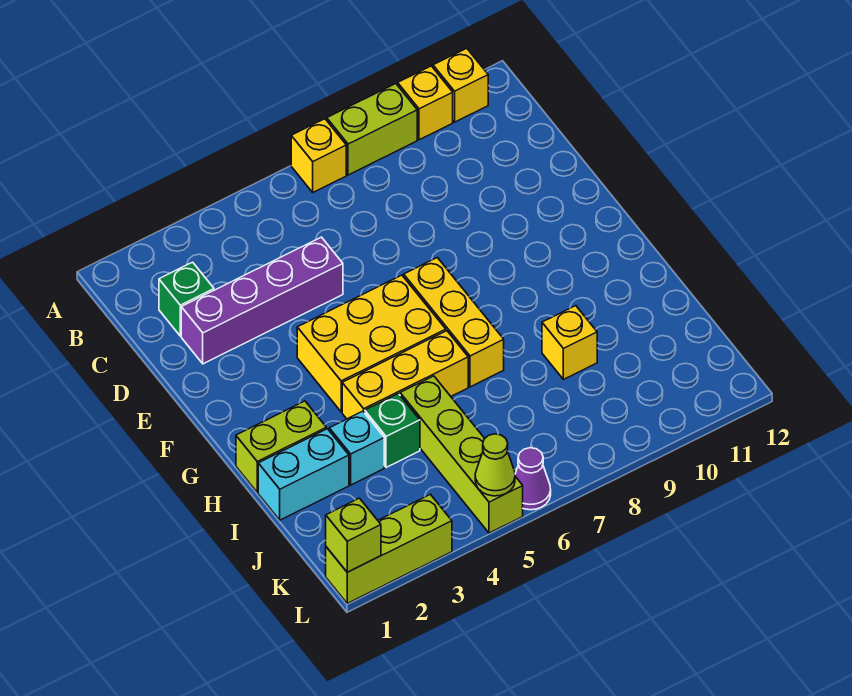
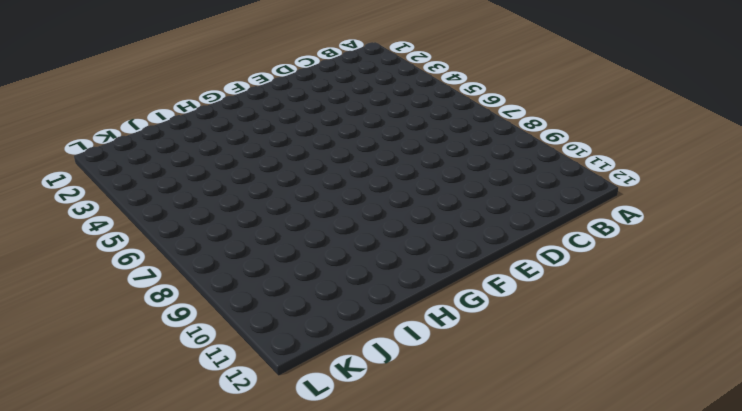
none -> yellow 1x1 brick [291,119,346,192]
none -> lime 1x2 brick [327,84,417,175]
none -> yellow 1x1 brick [398,66,453,140]

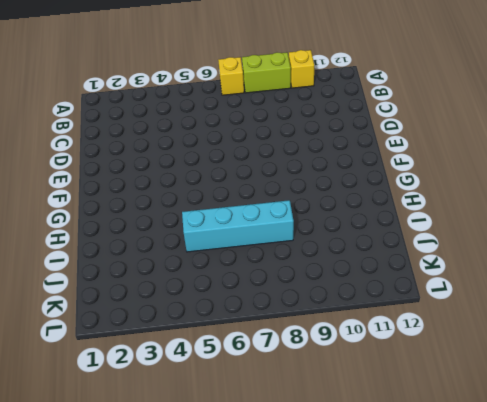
cyan 1x4 brick [182,200,294,252] -> lime 1x4 brick [400,376,523,533]
none -> yellow 1x1 brick [433,48,488,122]
none -> green 1x1 brick [159,262,214,336]
none -> purple 1x4 brick [181,237,343,364]

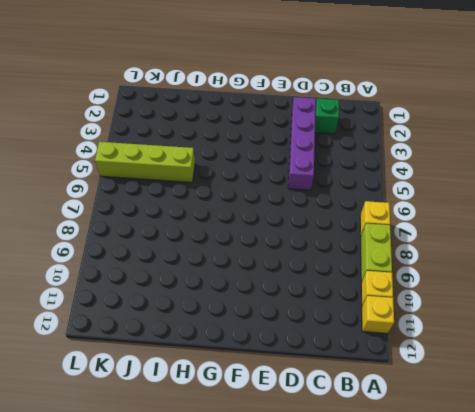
none -> yellow 2x3 brick [297,275,446,412]
none -> yellow 1x3 brick [404,258,504,387]
none -> lime 1x2 brick [236,401,326,492]

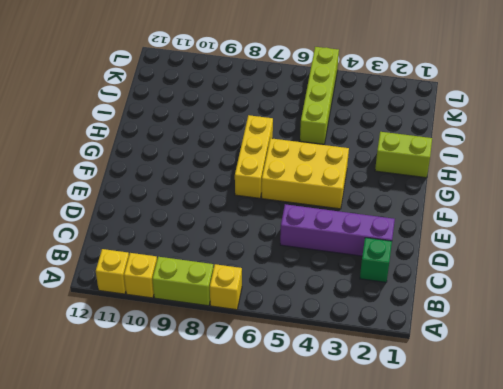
none -> yellow 1x3 brick [342,331,468,419]
none -> cyan 1x2 brick [258,429,349,520]
none -> cyan 1x1 brick [329,411,384,485]

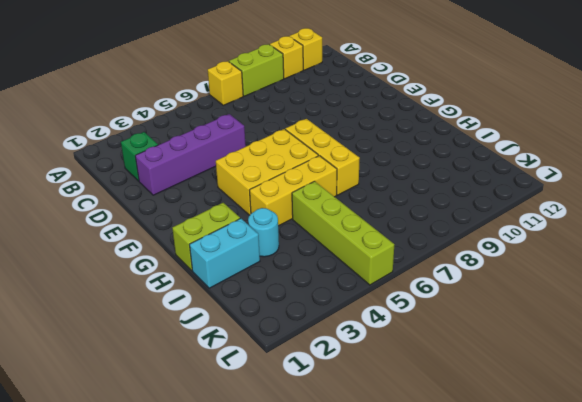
cyan 1x1 round brick [248,208,279,257] -> cyan 1x1 brick [329,411,384,485]
none -> green 1x1 brick [365,394,420,467]
none -> yellow 1x1 brick [542,306,597,379]
none -> lime 1x3 brick [326,494,452,603]

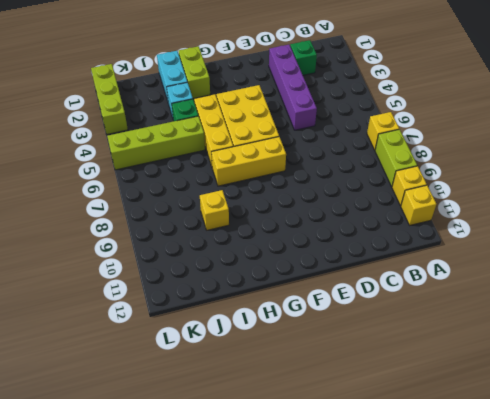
none -> purple 1x1 cone [515,448,551,510]
none -> lime 1x1 brick [326,498,381,572]
none -> lime 1x1 cone [475,434,515,496]

